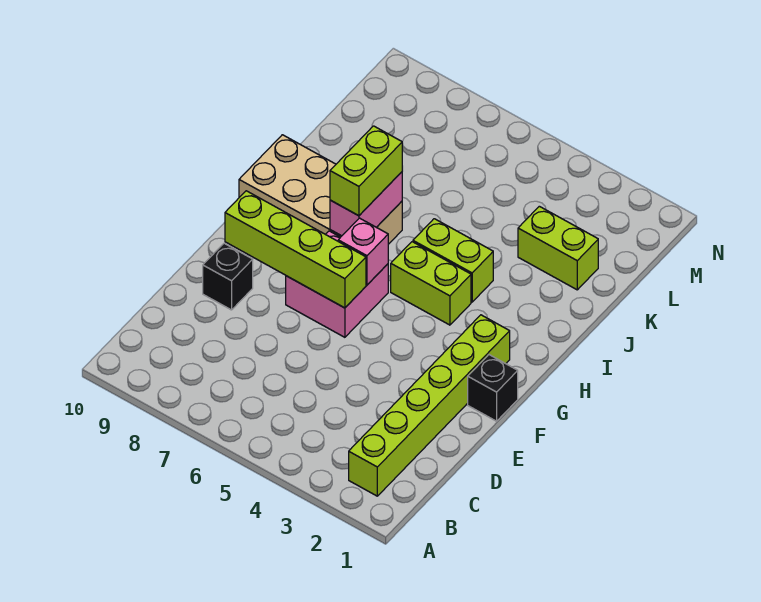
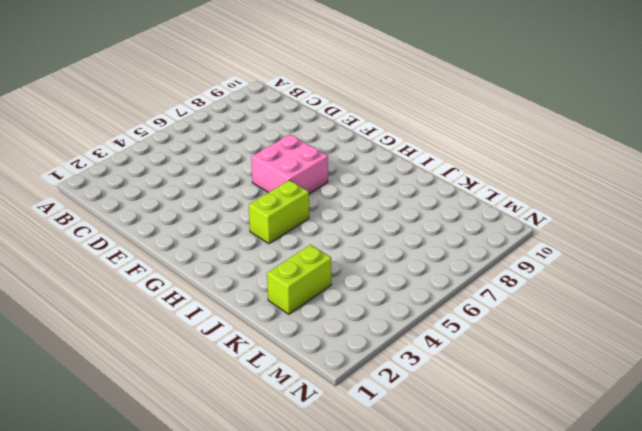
none -> lime 1x6 brick [349,315,510,496]
none -> black 1x1 brick [203,243,253,310]
none -> black 1x1 brick [468,355,518,421]

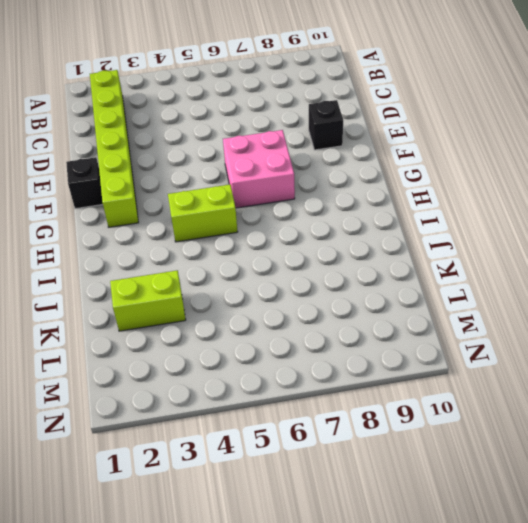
none -> tan 2x4 brick [239,135,402,244]
none -> lime 1x2 brick [413,219,493,302]
none -> lime 1x4 brick [225,191,366,308]

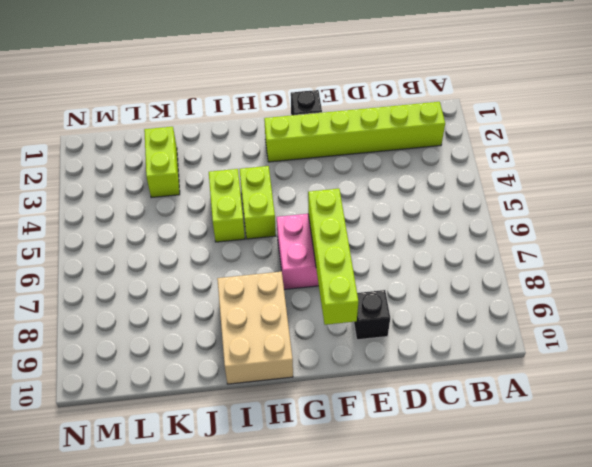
tan 2x3 brick [217,272,293,384] -> tan 2x4 brick [239,135,402,244]
none -> pink 1x1 brick [338,218,388,285]
none -> pink 1x2 brick [330,172,402,236]
none -> lime 1x2 brick [330,126,402,216]

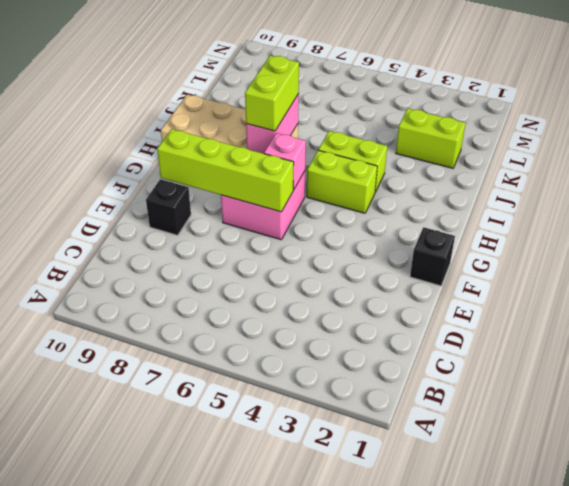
none -> lime 1x6 brick [349,315,510,496]

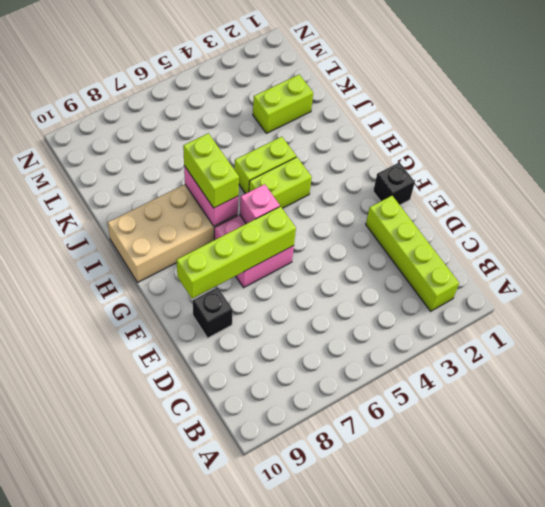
lime 1x4 brick [366,196,459,311] -> lime 1x6 brick [349,315,510,496]

